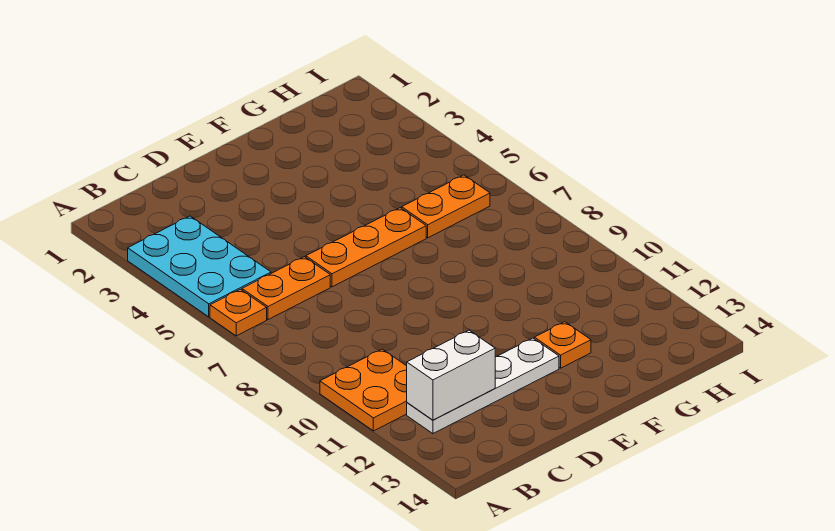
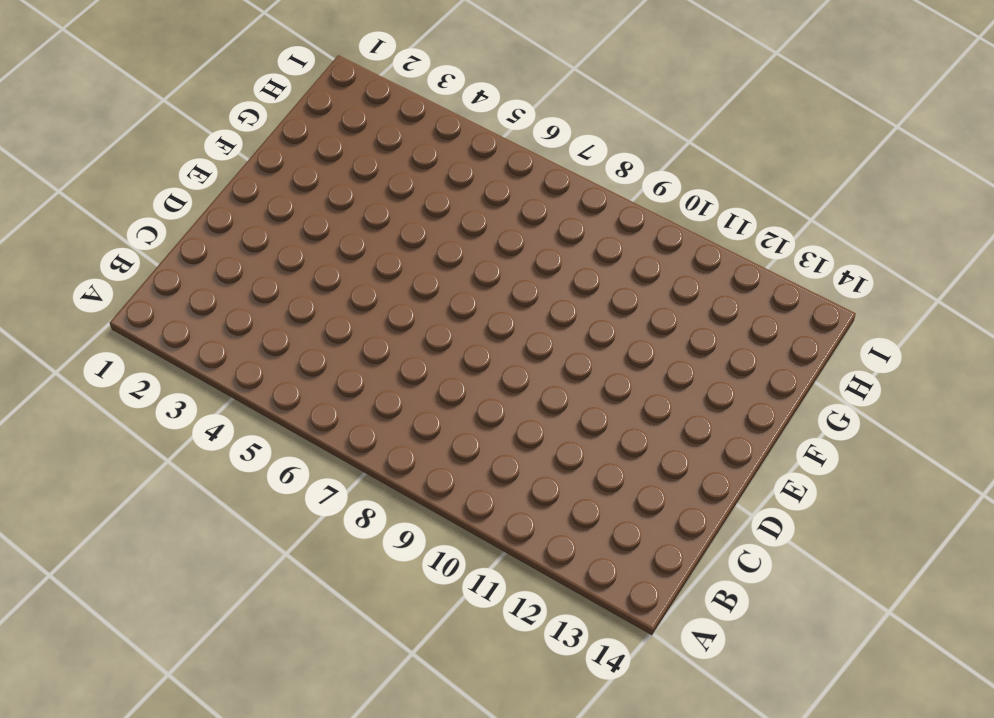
none -> cyan 2x3 plate [128,216,271,317]
none -> orange 1x1 plate [210,289,267,336]

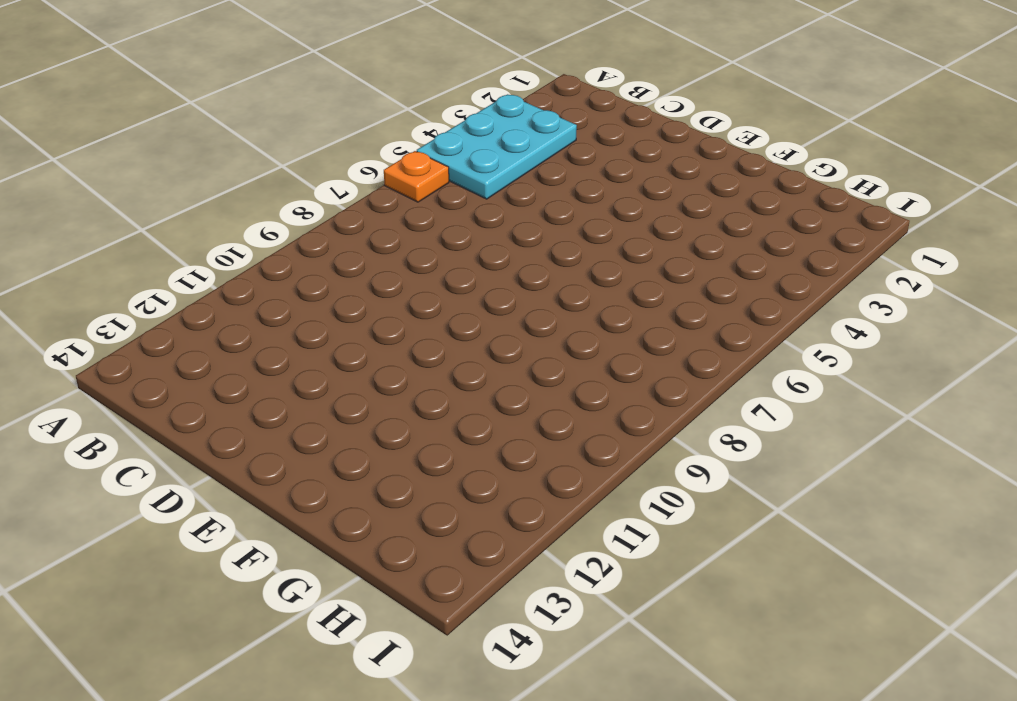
none -> orange 2x2 plate [320,349,407,431]
none -> orange 1x2 plate [242,257,330,320]

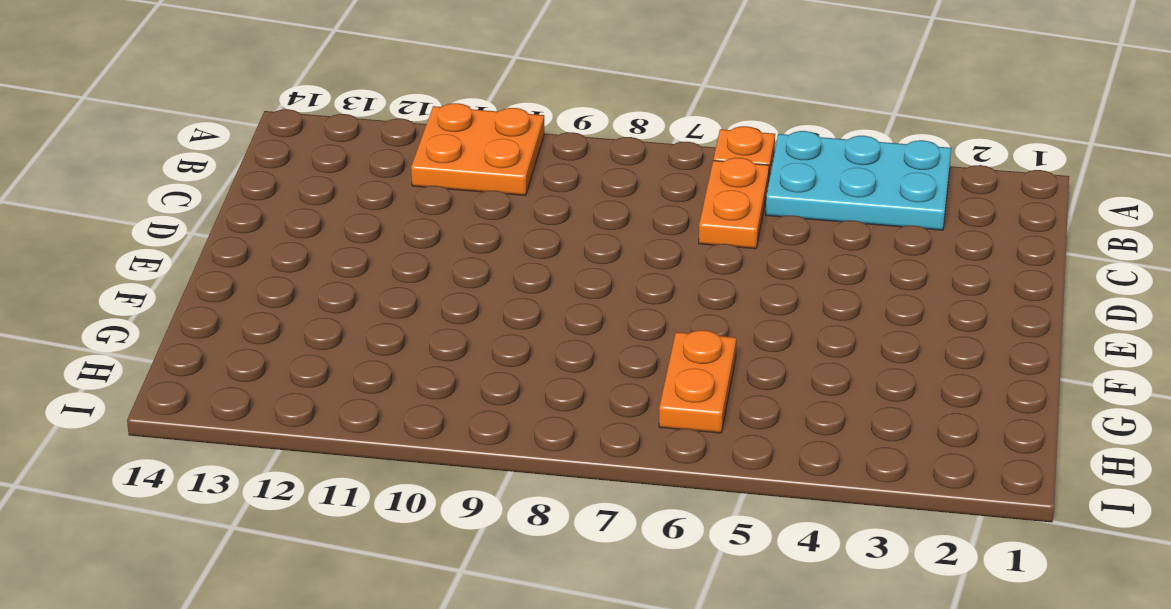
none -> white 1x4 plate [407,338,559,434]
none -> orange 1x3 plate [306,208,426,287]

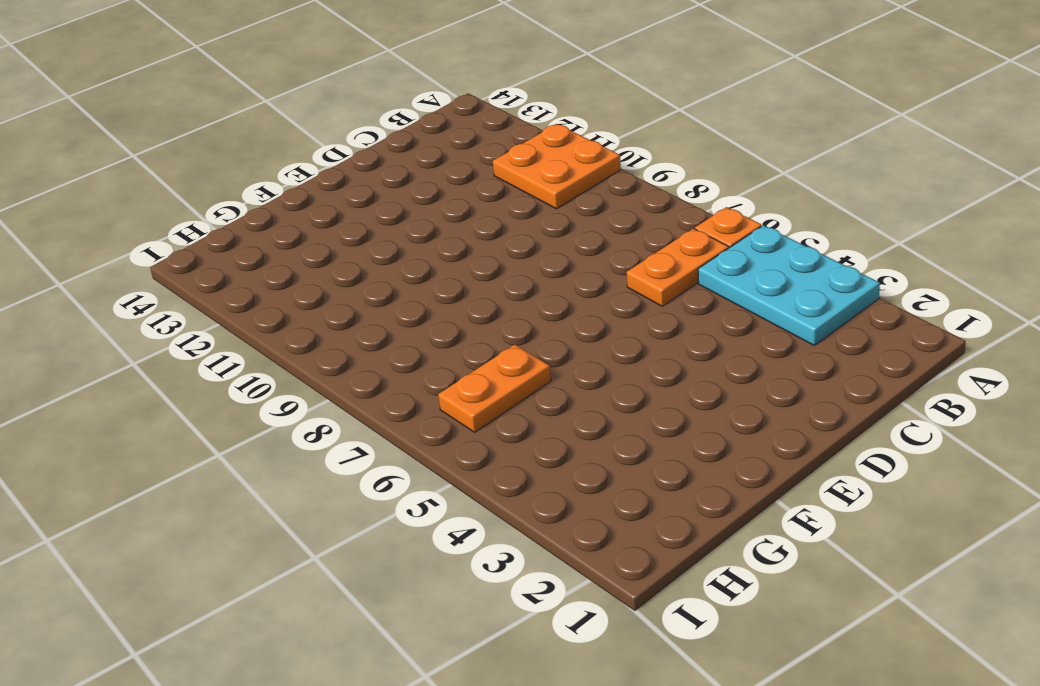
none -> white 1x4 plate [407,338,559,434]
none -> orange 1x3 plate [306,208,426,287]

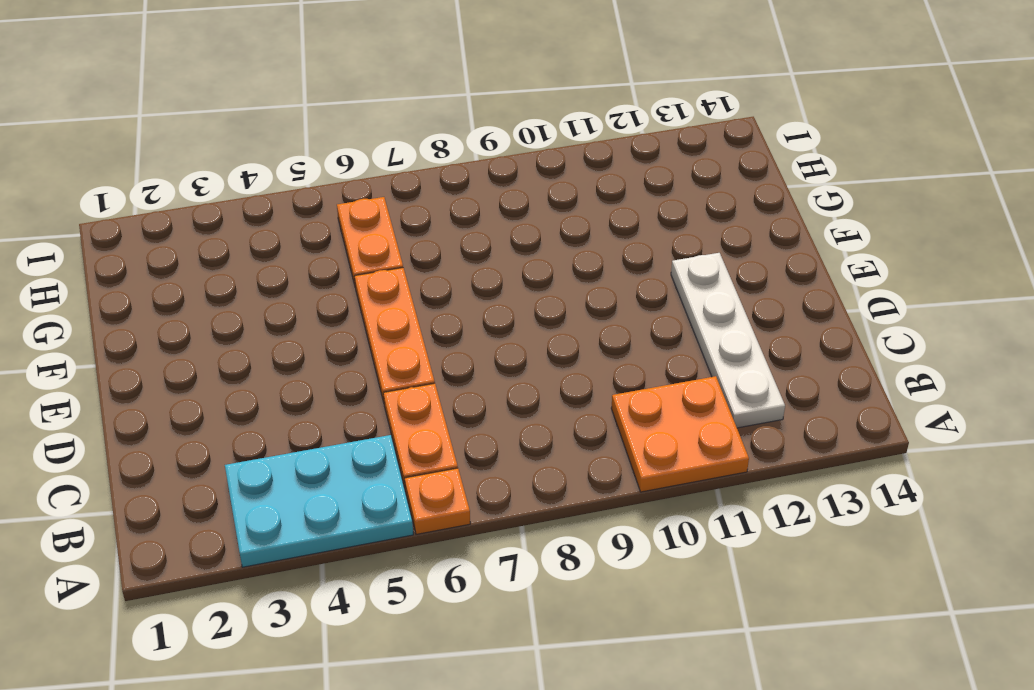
none -> orange 1x1 plate [534,322,591,368]
none -> white 1x2 brick [407,330,495,420]

